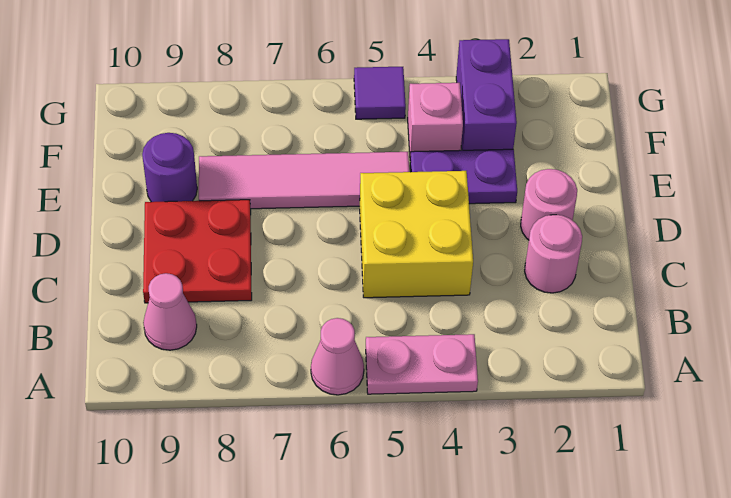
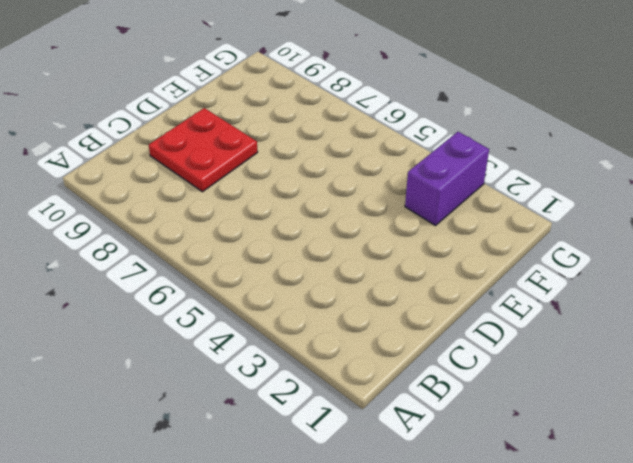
none -> pink 1x2 plate [366,334,478,394]
none -> pink 1x1 cone [311,318,364,395]
none -> pink 1x1 cone [143,273,197,350]

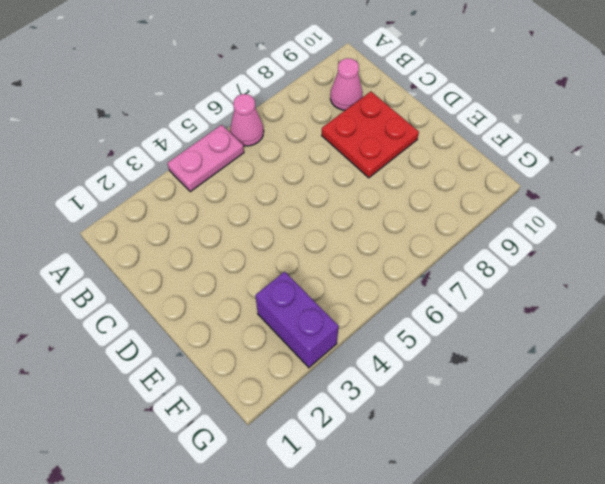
none -> pink 1x1 round brick [525,215,582,293]
none -> yellow 2x2 brick [360,171,473,298]
none -> pink 1x1 round brick [521,169,577,240]

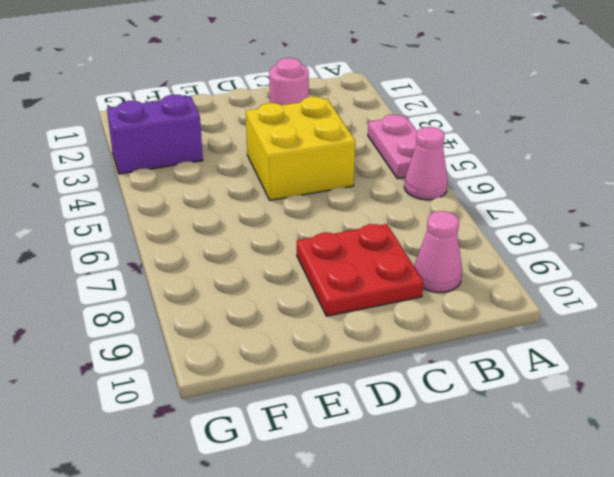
none -> pink 1x1 round brick [521,169,577,240]
none -> purple 1x2 plate [410,149,517,204]
none -> pink 1x4 tile [199,152,409,209]

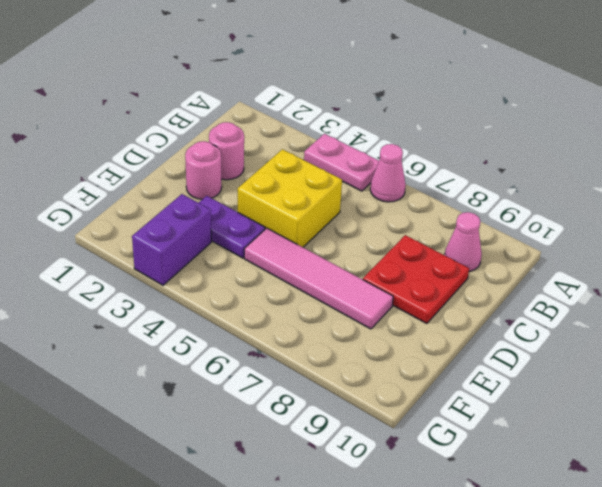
none -> purple 1x1 round brick [142,133,197,202]
none -> pink 1x1 brick [408,83,463,157]
none -> purple 1x1 tile [354,67,406,119]

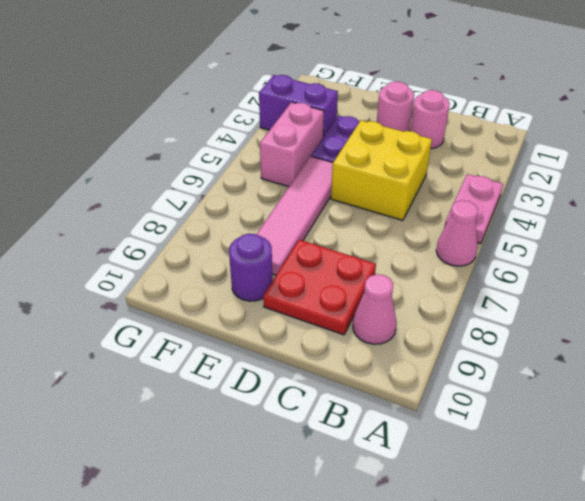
pink 1x2 brick [260,102,324,187] -> pink 1x1 brick [408,83,463,157]
none -> purple 1x1 tile [354,67,406,119]

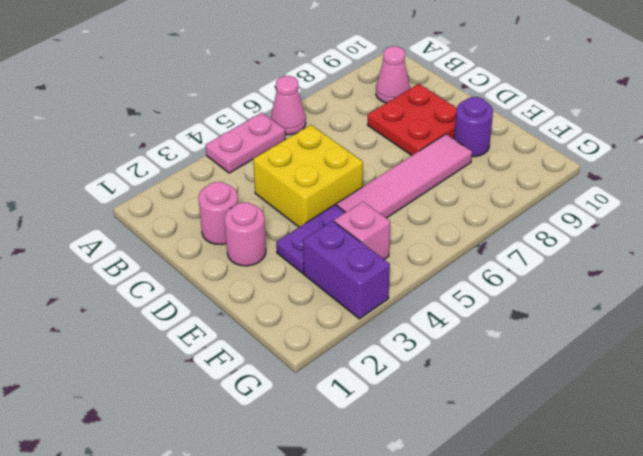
none -> purple 1x1 tile [354,67,406,119]

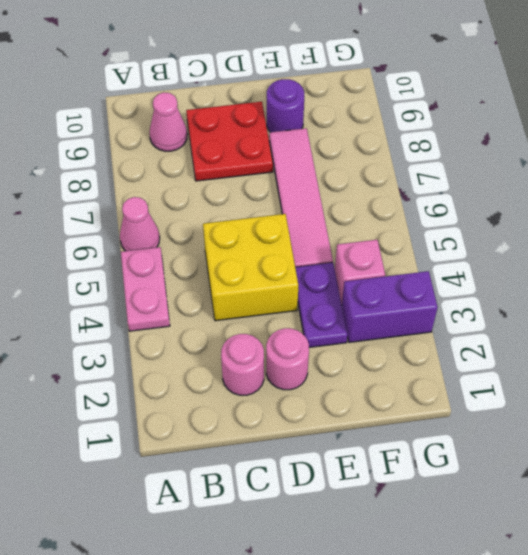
none -> purple 1x1 tile [354,67,406,119]

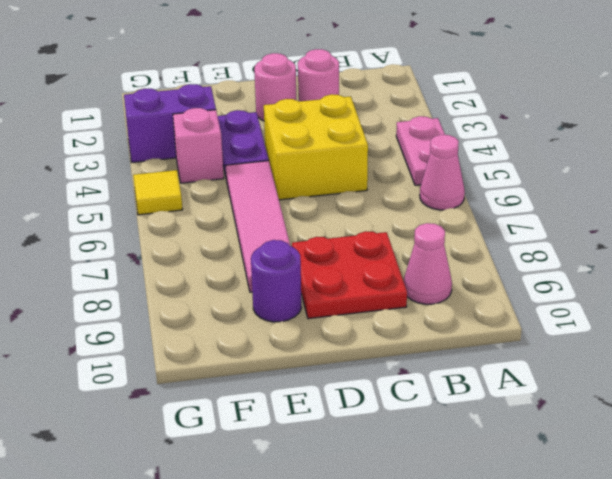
yellow 1x1 tile [133,170,183,215] -> purple 1x1 tile [354,67,406,119]

